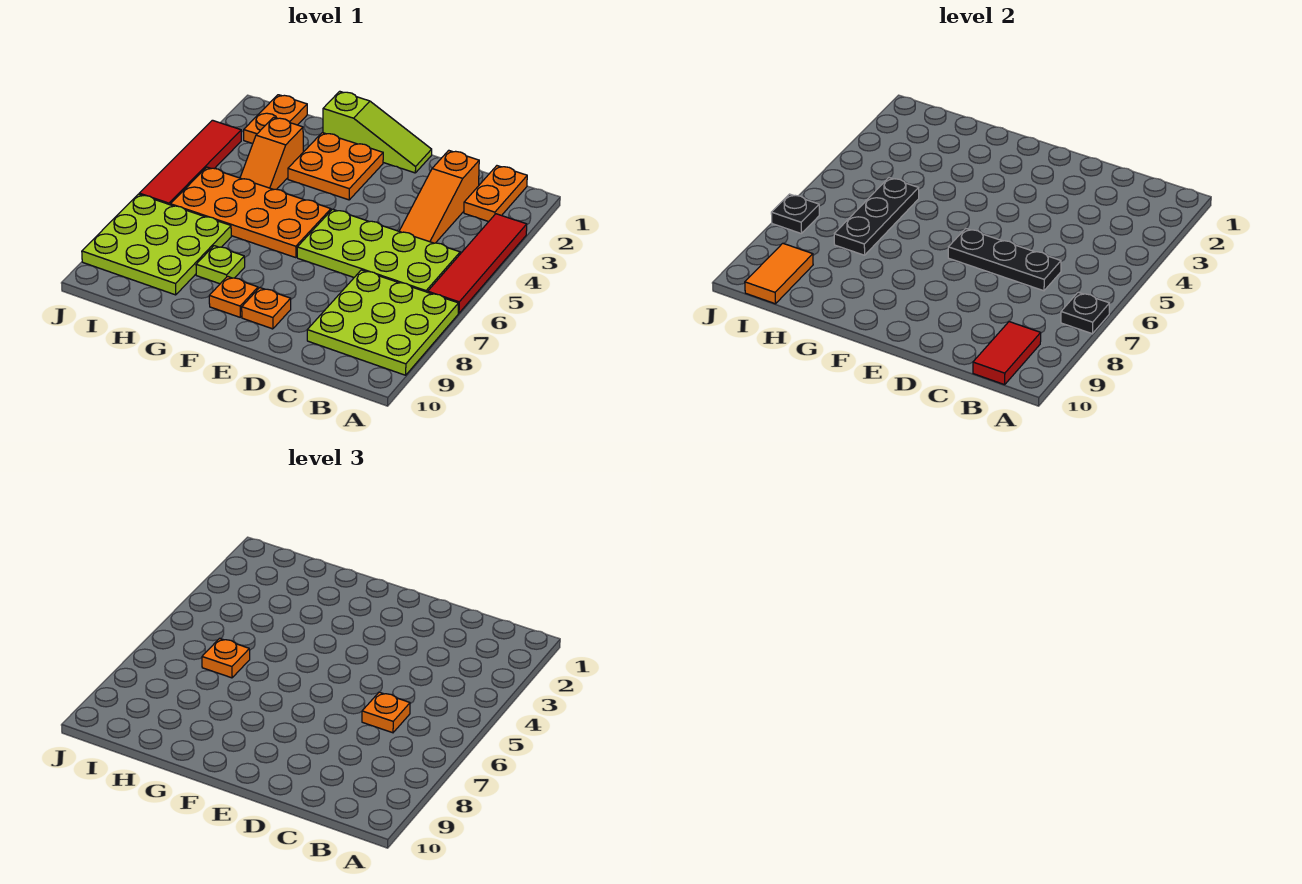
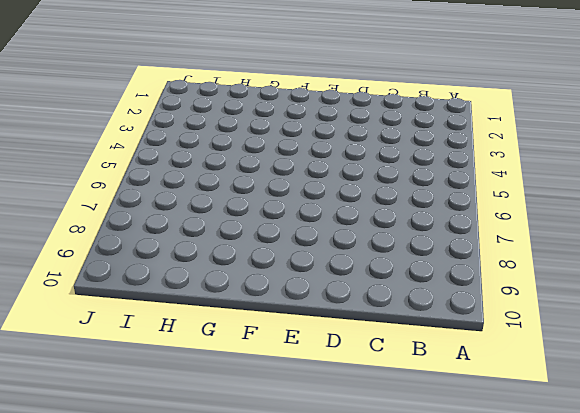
none -> red 1x4 tile [428,214,527,313]
none -> lime 3x3 plate [307,270,459,375]
none -> orange 1x2 plate [464,166,527,222]

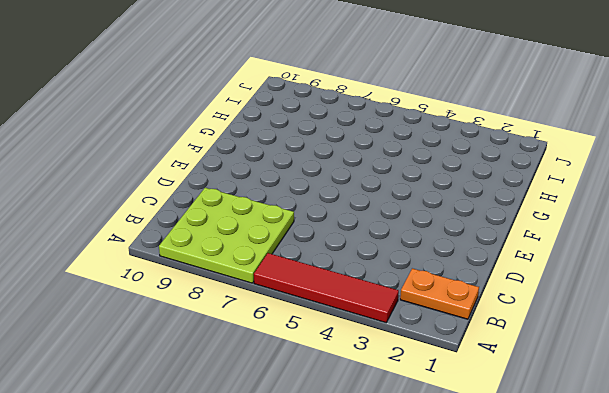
none -> lime 2x4 plate [297,209,460,292]
none -> orange 1x3 slope [399,150,479,243]
none -> lime 1x3 slope [323,91,432,173]

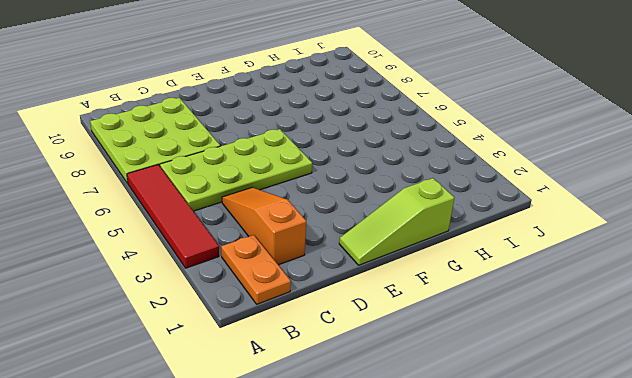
none -> orange 1x1 plate [242,288,291,329]
none -> orange 2x2 plate [288,133,383,200]
none -> orange 2x4 plate [171,167,331,258]

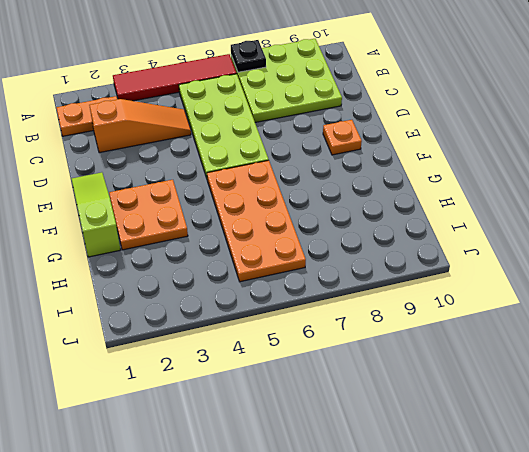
none -> orange 1x1 plate [209,276,258,317]
none -> lime 1x1 plate [196,246,245,284]
none -> orange 1x2 slope [240,117,303,190]

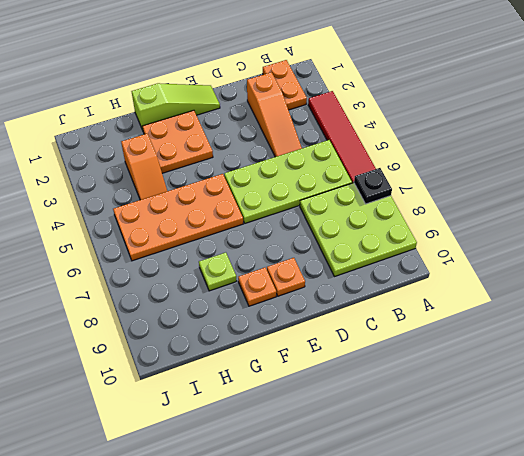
none -> lime 3x3 plate [82,194,231,295]
none -> orange 1x2 plate [244,95,307,144]
none -> red 1x4 tile [139,120,241,205]

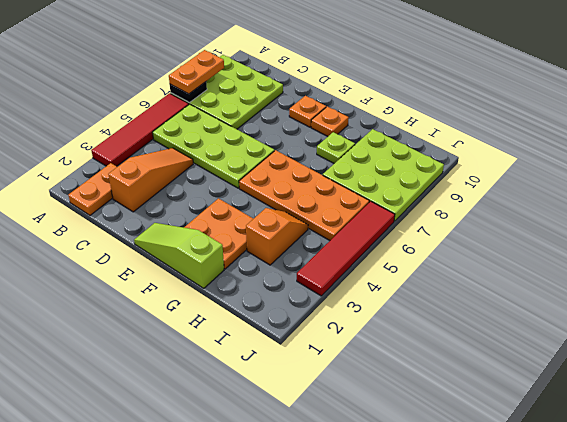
orange 1x2 plate [169,50,224,94] -> orange 1x2 plate moved to [244,95,307,144]
none -> red 1x2 tile [973,322,1041,385]
none -> black 1x3 plate [948,228,1061,291]
none -> black 1x3 plate [834,178,919,255]

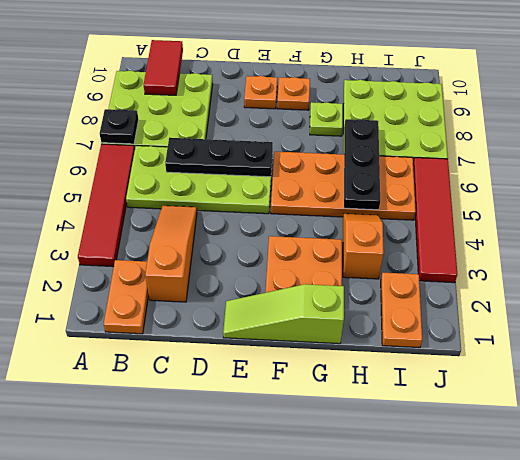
none -> orange 1x2 tile [745,243,813,304]
none -> black 1x1 plate [771,194,819,234]
none -> orange 1x1 plate [362,692,410,733]

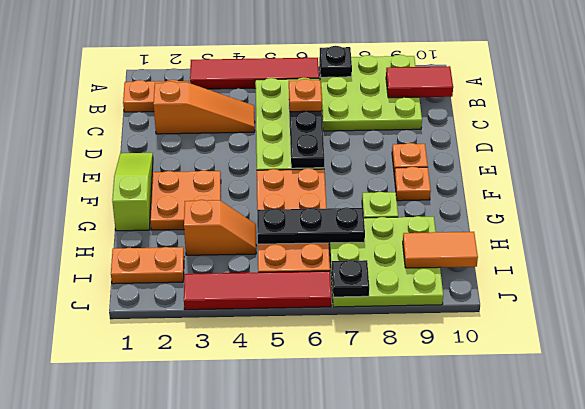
none -> orange 1x1 plate [202,638,250,678]

